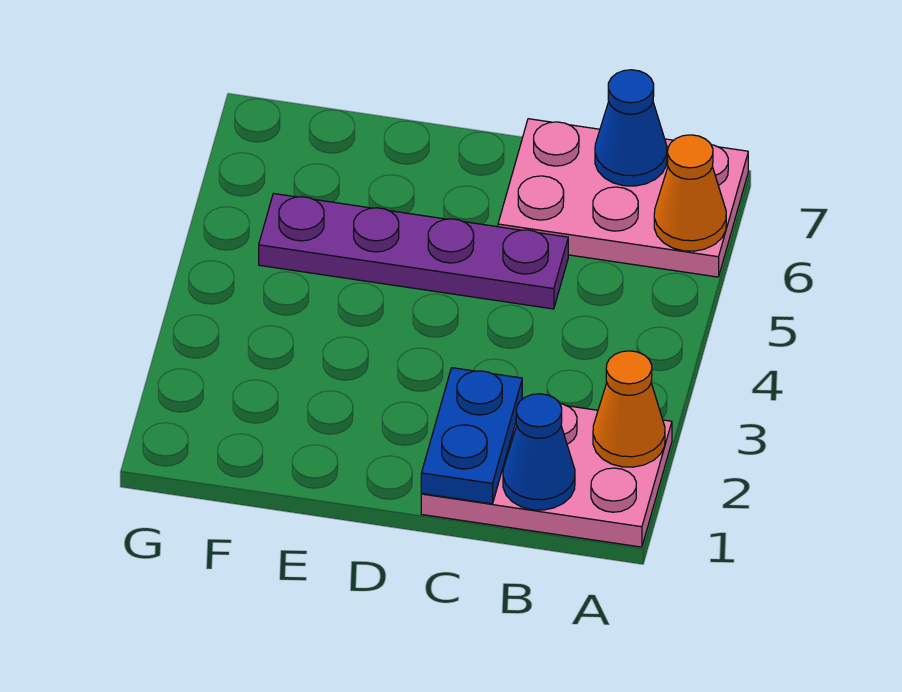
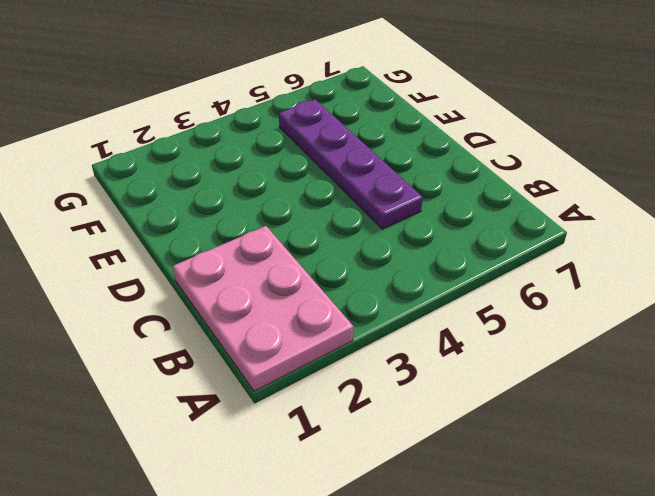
none -> pink 2x3 plate [498,119,748,277]
none -> orange 1x1 cone [593,351,665,467]

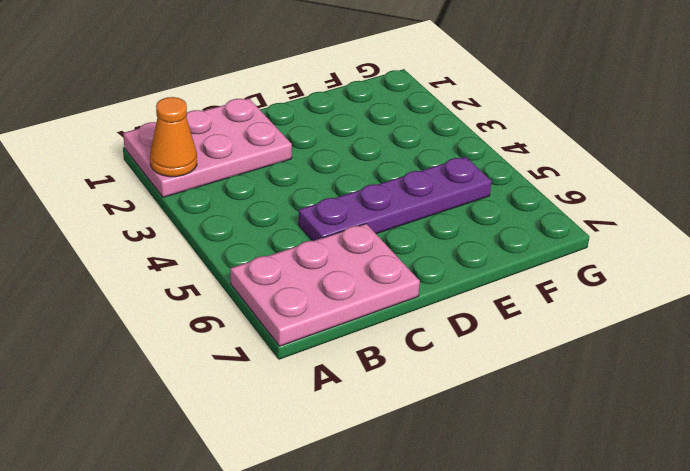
none -> orange 1x1 cone [654,135,726,251]
none -> blue 1x1 cone [503,394,575,510]

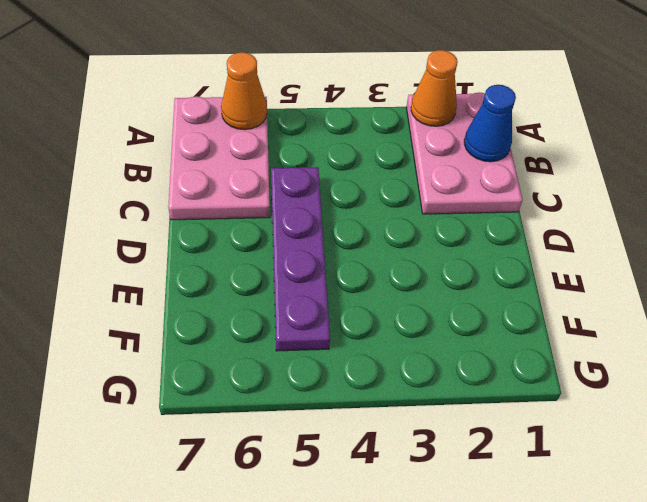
none -> blue 1x1 cone [595,70,667,186]
none -> blue 1x2 plate [421,368,522,504]

